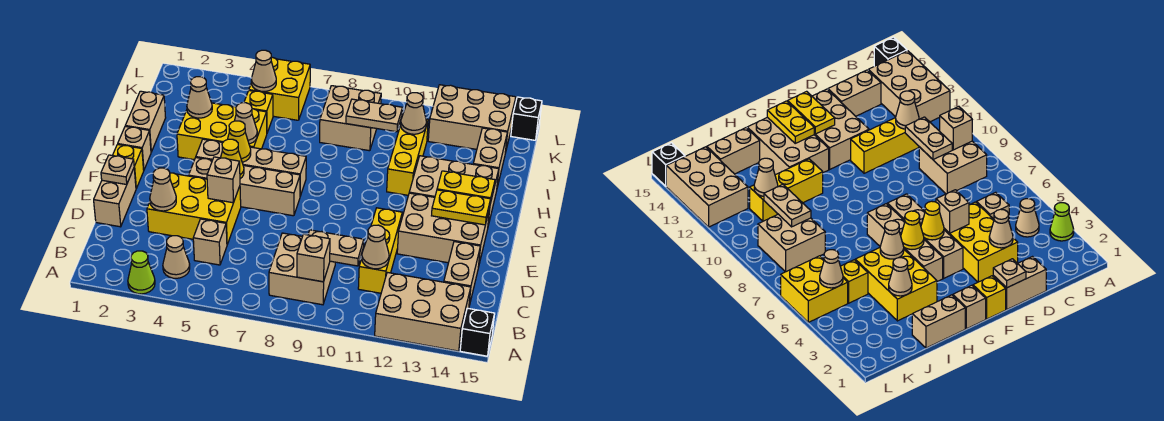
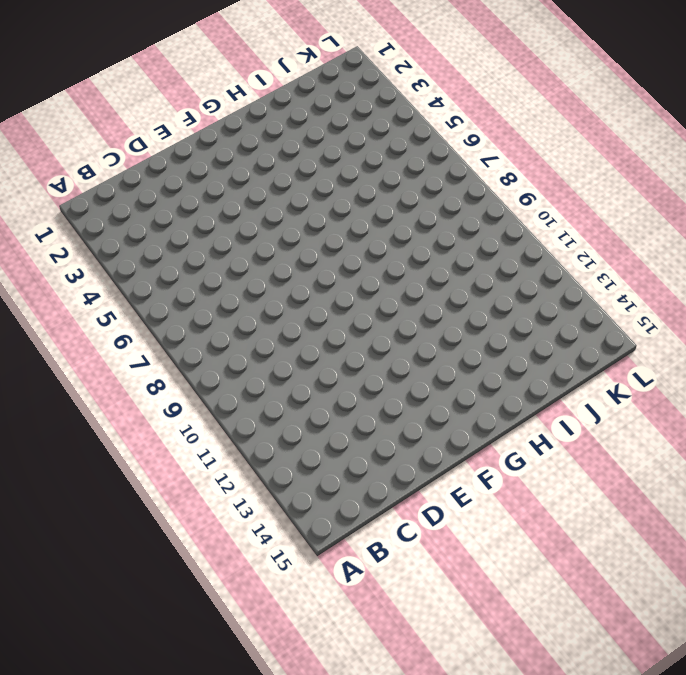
none -> lime 1x1 cone [128,251,155,294]
none -> tan 2x3 brick [375,272,471,351]
none -> black 1x1 brick [460,308,495,356]
none -> tan 1x1 cone [163,236,190,278]

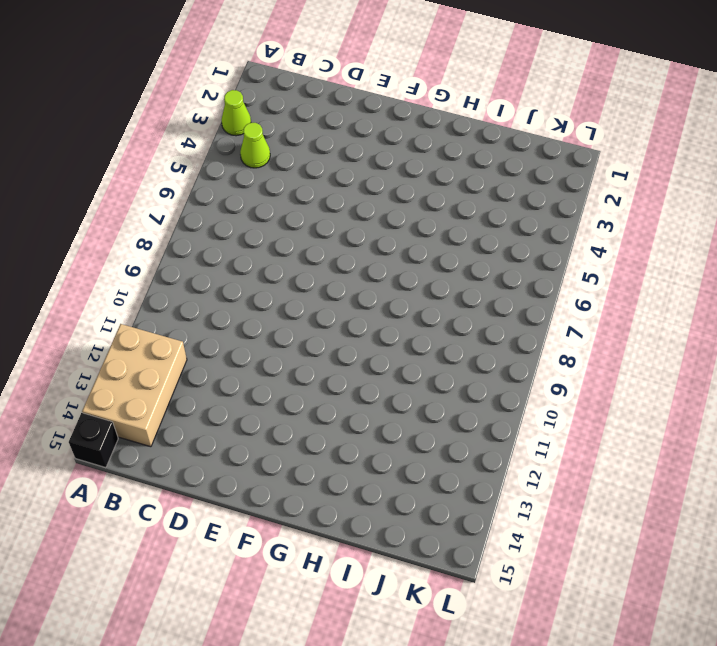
lime 1x1 cone [240,123,270,168] -> tan 1x1 cone [163,236,190,278]
none -> tan 2x2 brick [269,233,335,305]
none -> tan 1x1 brick [193,219,227,265]
none -> yellow 1x3 brick [358,208,402,293]
none -> tan 1x2 brick [444,242,480,306]

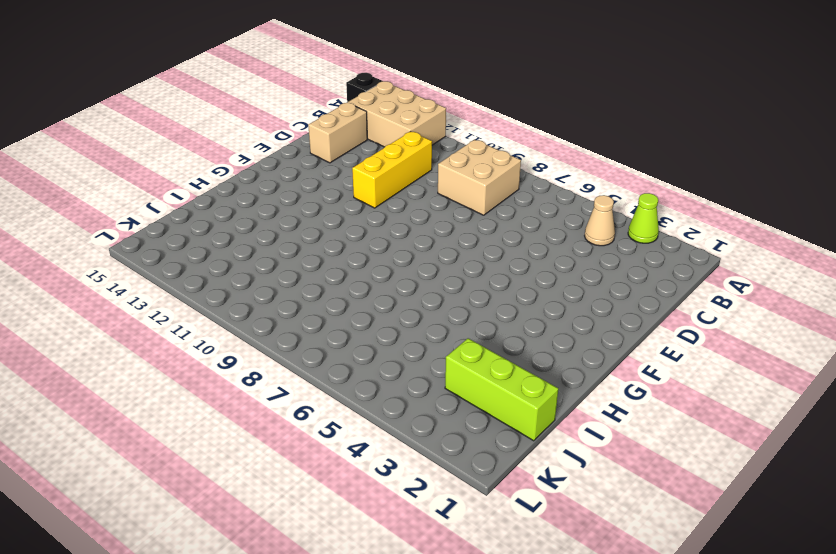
lime 1x3 brick [445,338,558,441] -> none
none -> tan 1x1 brick [193,219,227,265]
none -> tan 1x2 brick [94,169,136,227]
none -> yellow 2x3 brick [147,173,241,244]
none -> tan 2x3 brick [397,193,490,264]

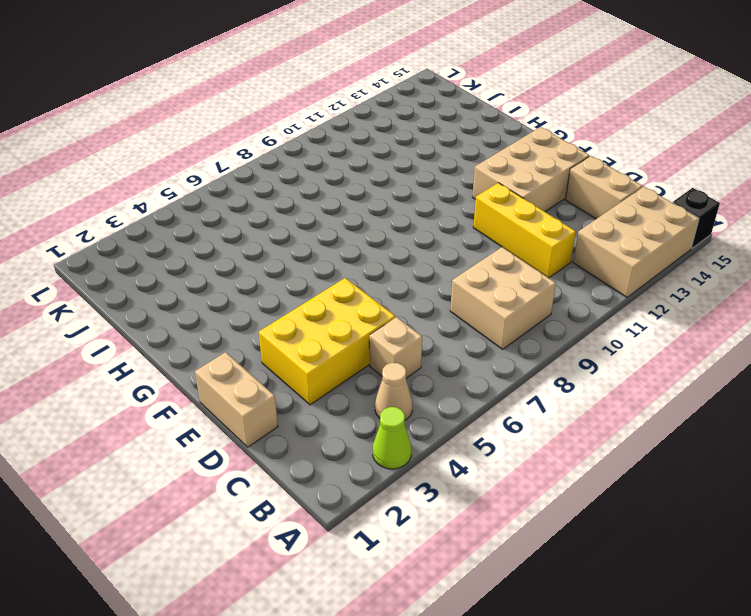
none -> yellow 1x1 brick [112,144,144,188]
none -> tan 1x4 brick [189,158,300,216]
none -> tan 1x1 brick [118,126,151,170]
none -> tan 1x4 brick [196,139,306,196]

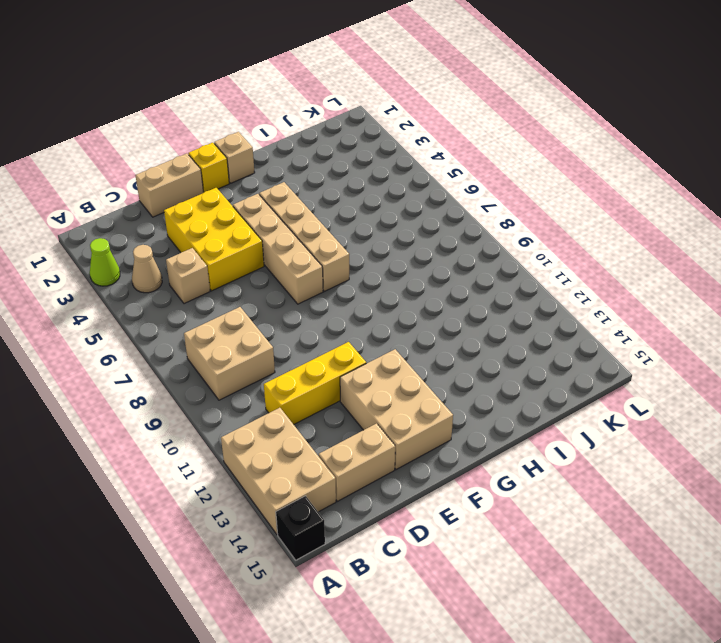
none -> tan 2x3 brick [409,156,499,225]
none -> tan 1x2 brick [125,91,166,152]
none -> yellow 2x3 brick [177,103,267,160]
none -> yellow 1x3 brick [387,119,428,195]

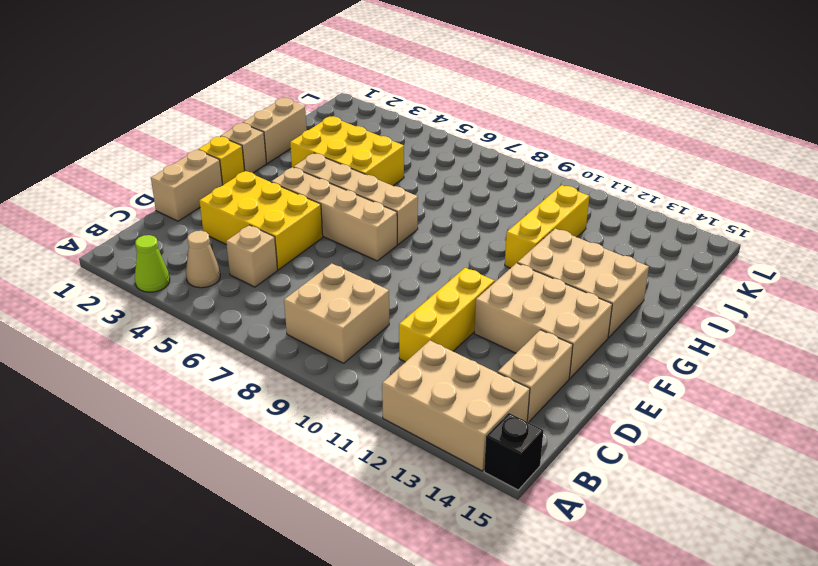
none -> tan 1x2 brick [473,128,508,187]
none -> yellow 1x1 brick [244,90,273,133]
none -> tan 2x2 brick [320,86,381,151]
none -> yellow 2x2 brick [249,57,310,120]

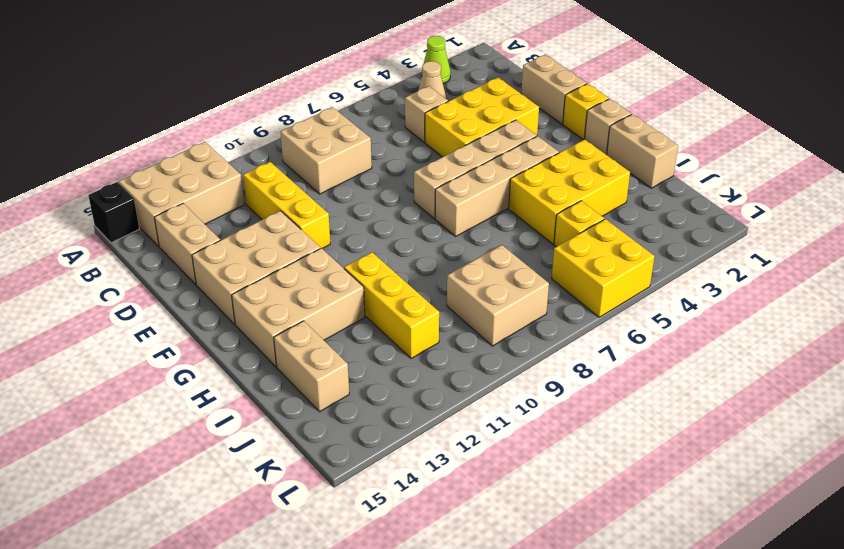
none -> tan 2x3 brick [428,85,516,149]
none -> black 1x1 brick [511,97,542,140]
none -> tan 1x1 brick [297,234,330,282]
none -> tan 1x2 plate [308,230,364,266]

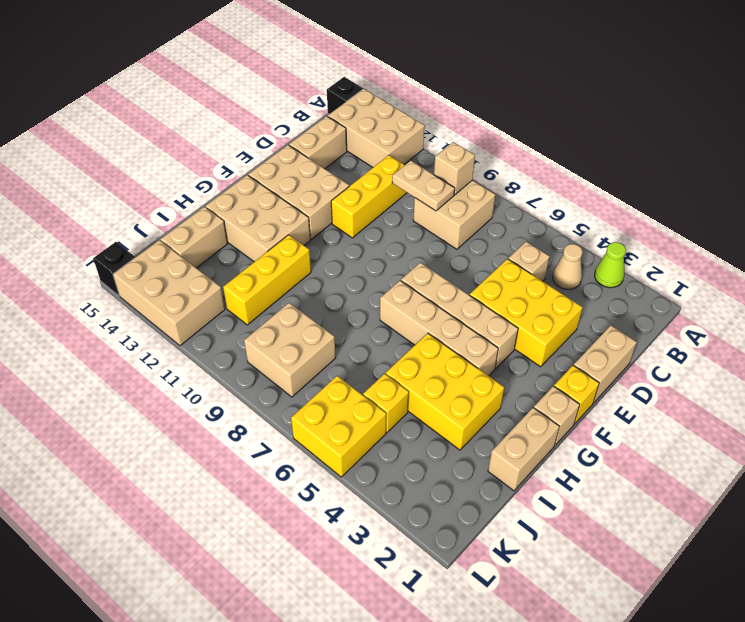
none -> tan 1x1 cone [362,225,389,269]
none -> tan 1x1 cone [150,168,176,211]
none -> tan 1x1 plate [101,155,134,185]
none -> tan 1x1 brick [207,157,240,203]

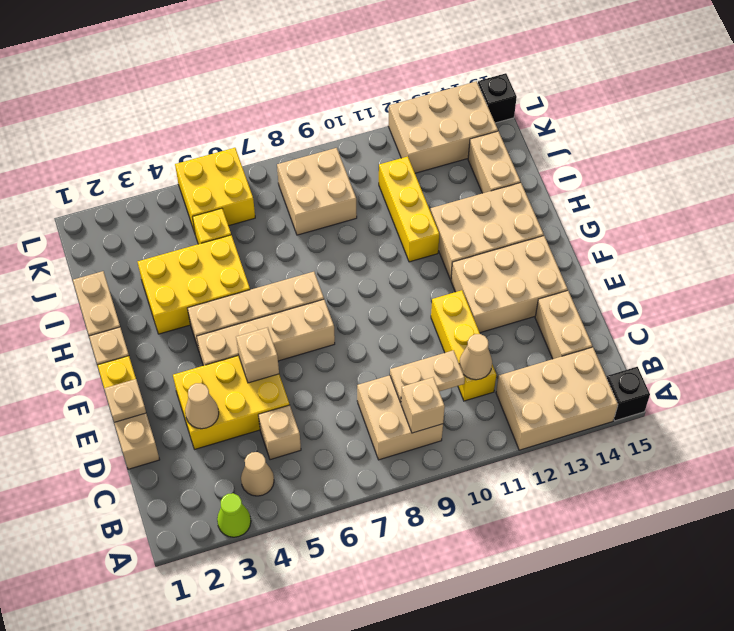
none -> yellow 1x1 cone [221,139,244,179]
none -> yellow 1x2 plate [432,190,491,225]
none -> yellow 1x1 cone [228,121,251,162]
none -> yellow 1x2 plate [437,171,495,203]

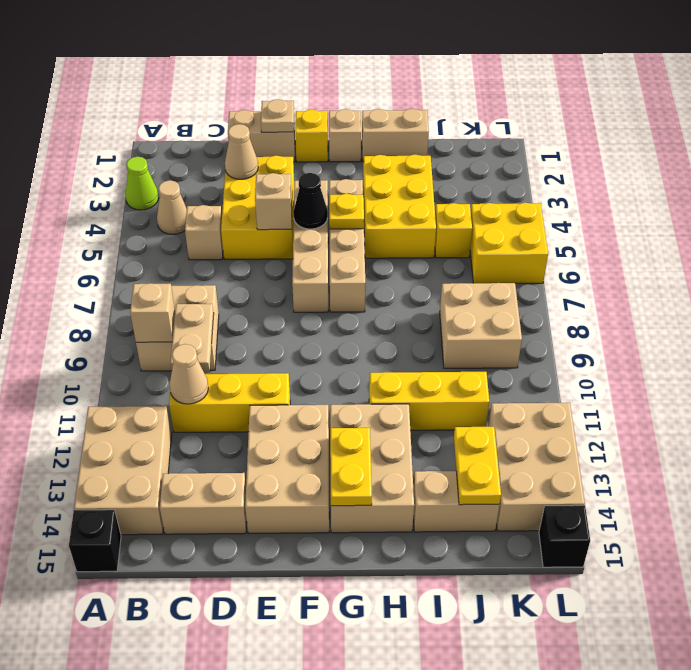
black 1x1 cone [293,173,328,229] -> yellow 1x1 cone [221,139,244,179]
yellow 1x1 plate [329,194,364,229] -> yellow 1x1 cone [228,121,251,162]
yellow 1x2 plate [454,427,501,505] -> yellow 1x2 plate moved to [432,190,491,225]
none -> tan 1x1 cone [235,103,257,144]
none -> tan 1x1 cone [187,77,212,118]
none -> tan 1x2 plate [346,99,402,132]
none -> tan 1x1 cone [401,93,426,134]

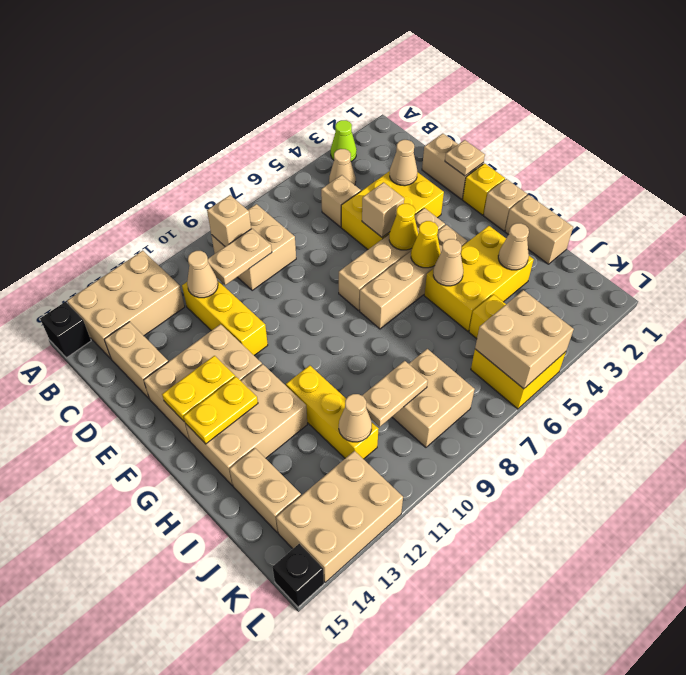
tan 2x2 brick [475,290,574,389] -> tan 1x1 cone [251,50,276,91]

